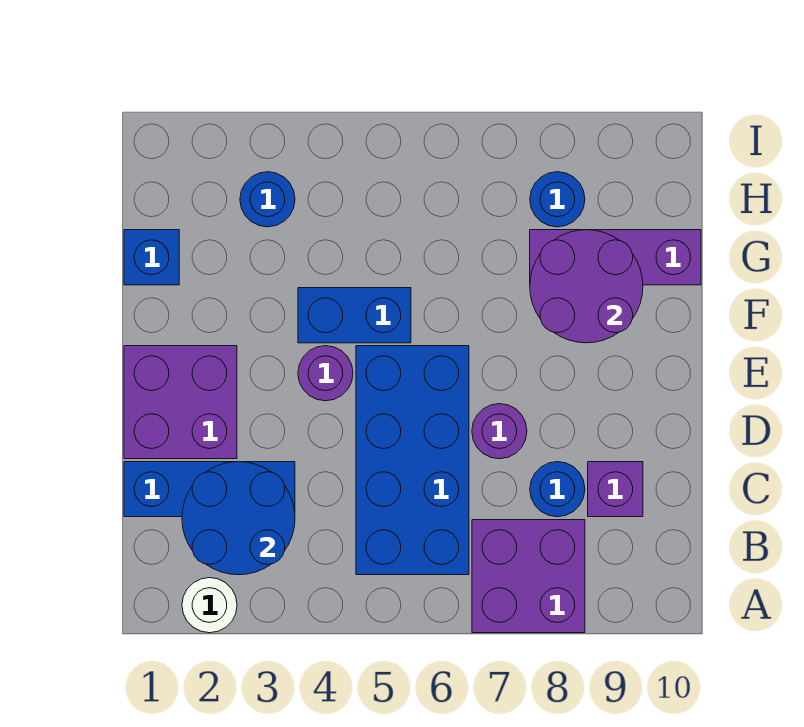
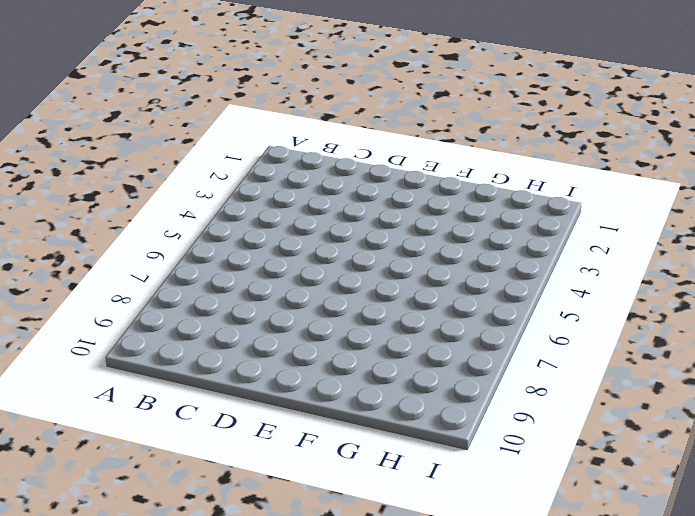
none -> white 1x1 round brick [182,578,237,633]
none -> purple 2x2 brick [472,520,585,633]
none -> blue 2x4 brick [356,346,469,575]

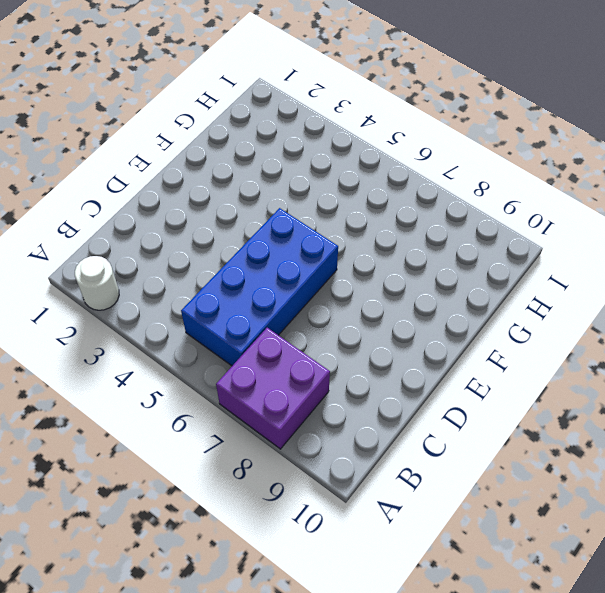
none -> blue 1x3 brick [124,462,295,517]
none -> blue 1x1 round brick [530,462,585,517]
none -> purple 1x1 brick [588,462,643,517]

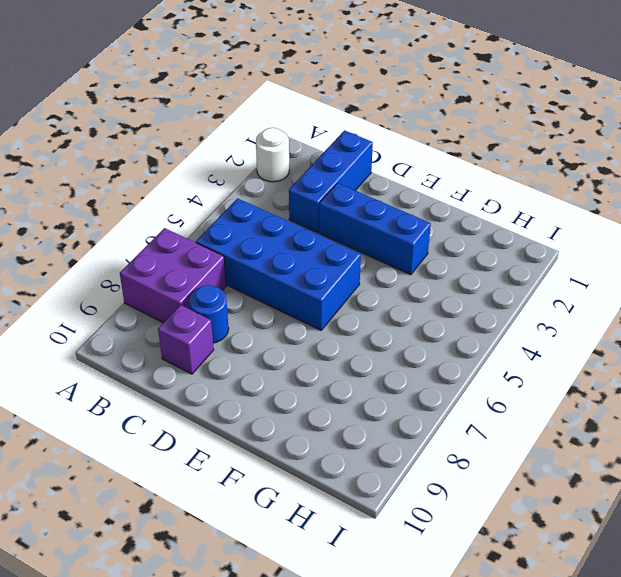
blue 1x3 brick [319,183,431,275] -> none
none -> purple 2x2 brick [124,346,237,459]
none -> purple 1x1 round brick [472,404,527,459]
none -> purple 1x1 round brick [298,346,353,401]

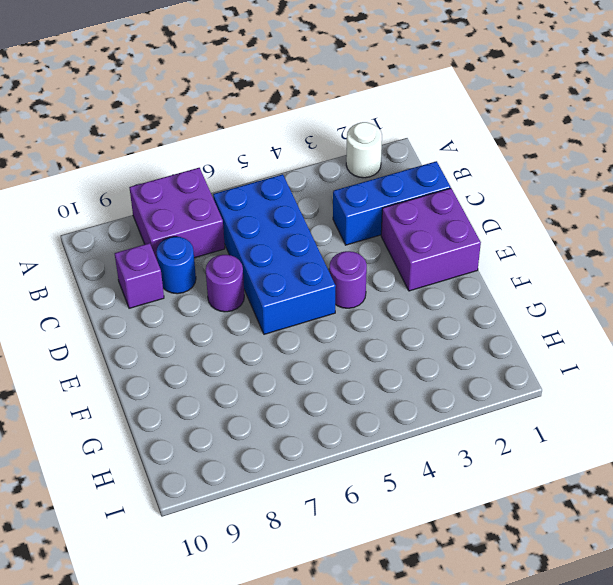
none -> blue 1x2 brick [298,288,411,343]
none -> blue 1x1 brick [124,230,179,285]
none -> purple 1x3 brick [530,230,701,285]

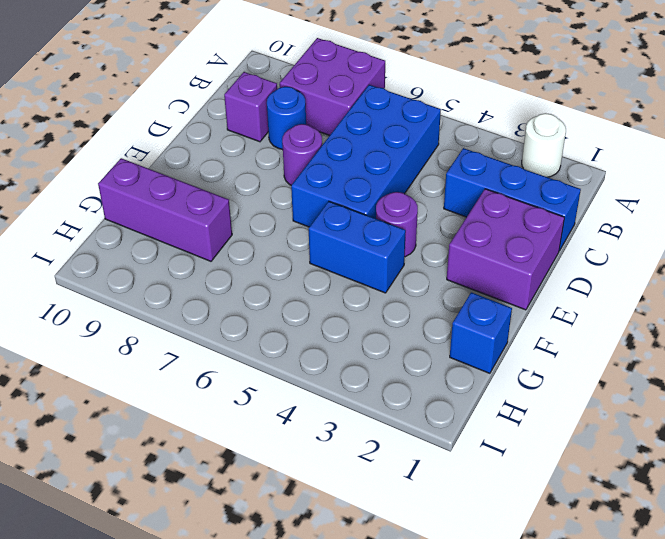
none -> blue 1x1 round brick [240,172,295,227]
none -> blue 1x1 round brick [530,172,585,227]
none -> blue 2x2 round brick [182,462,295,575]

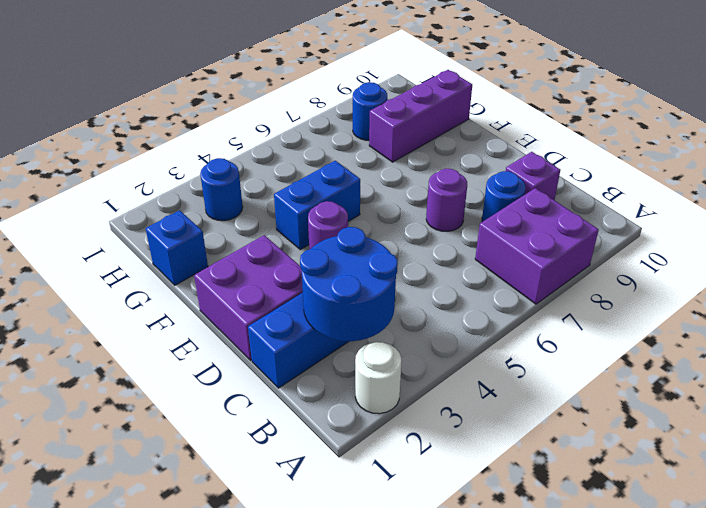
none -> blue 2x4 brick [356,346,469,575]
none -> purple 2x2 round brick [530,230,643,343]

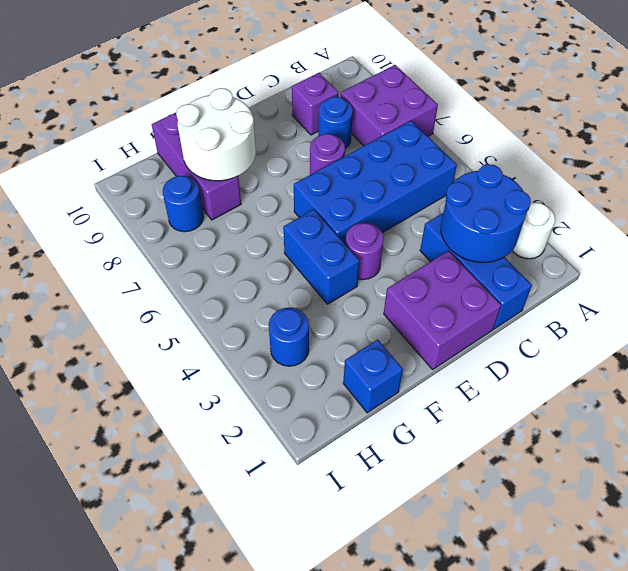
white 2x2 round brick [176,88,256,181] -> purple 2x2 round brick [530,230,643,343]

